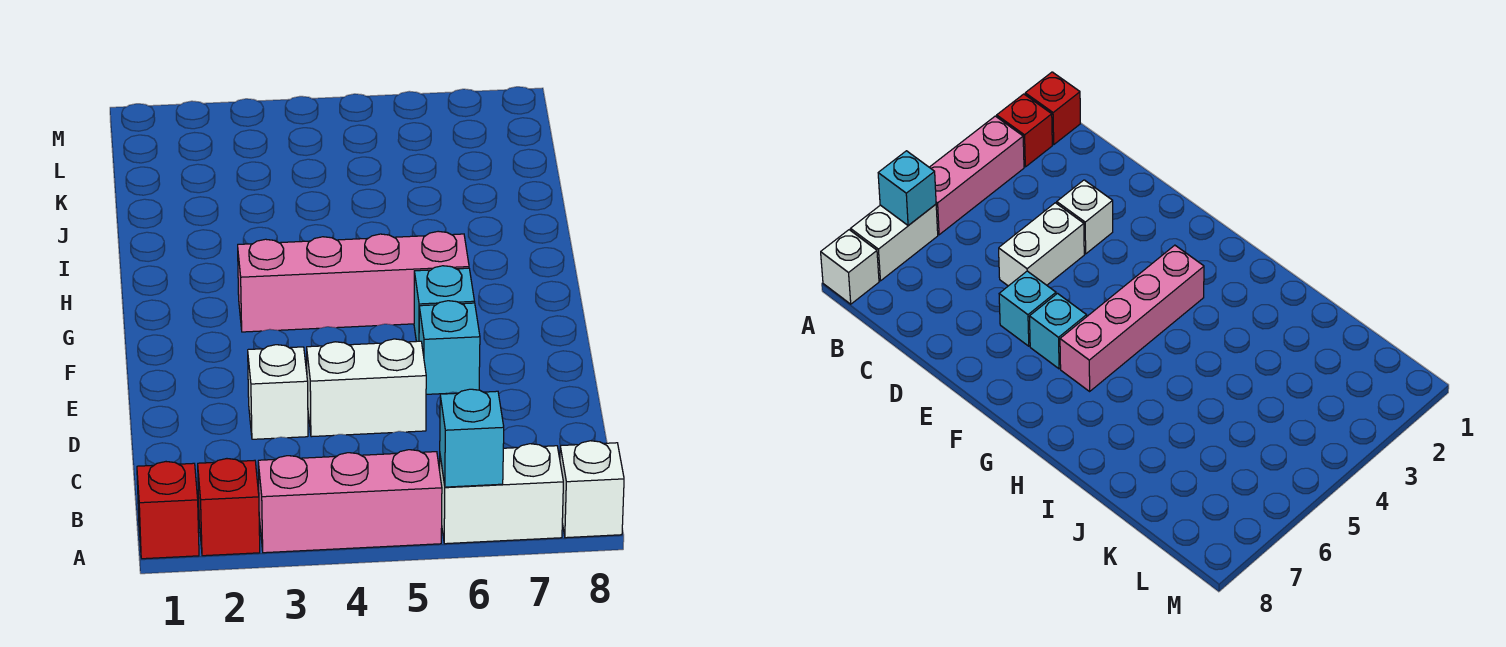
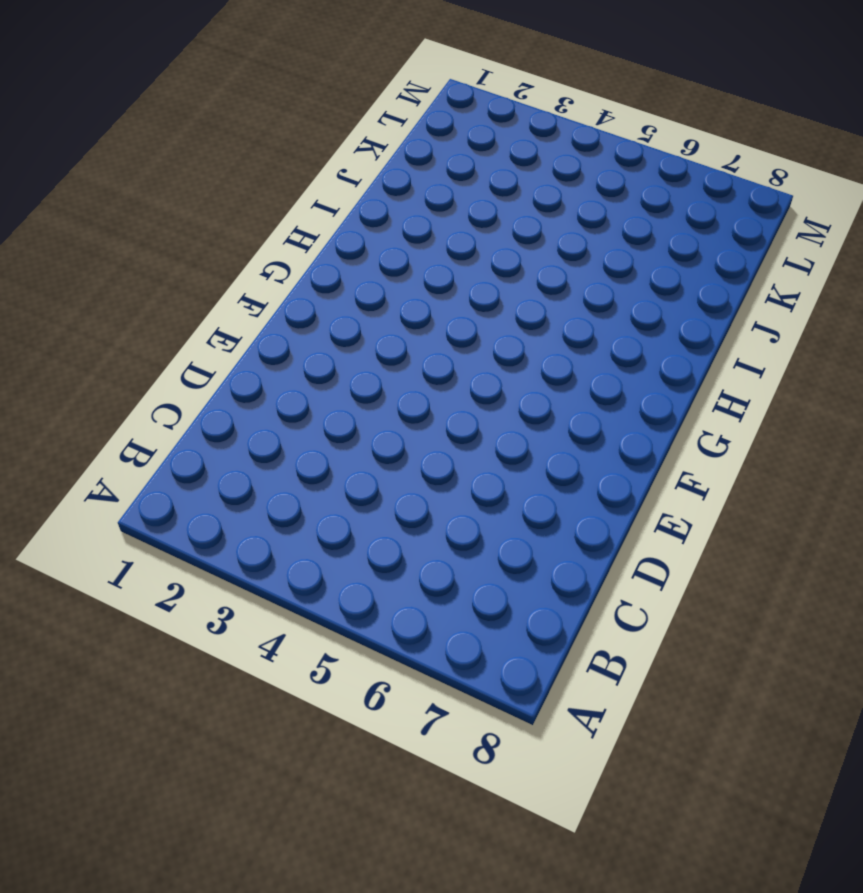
none -> red 1x1 brick [137,462,199,559]
none -> red 1x1 brick [198,459,260,556]

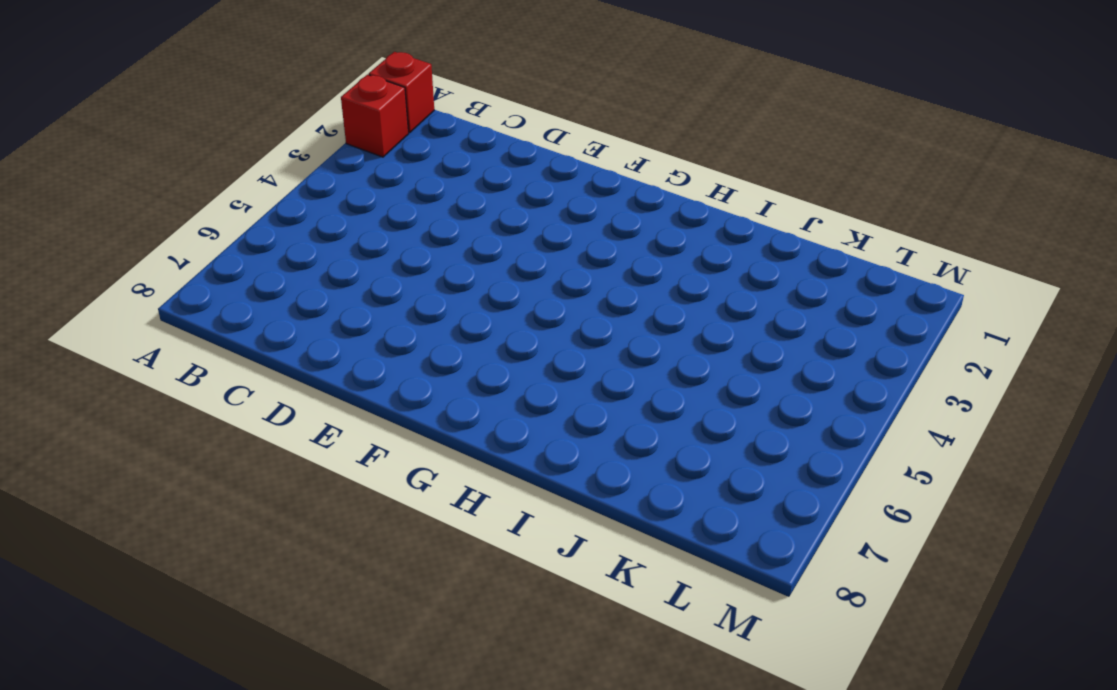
none -> pink 1x3 brick [258,450,442,553]
none -> white 1x2 brick [440,444,563,544]

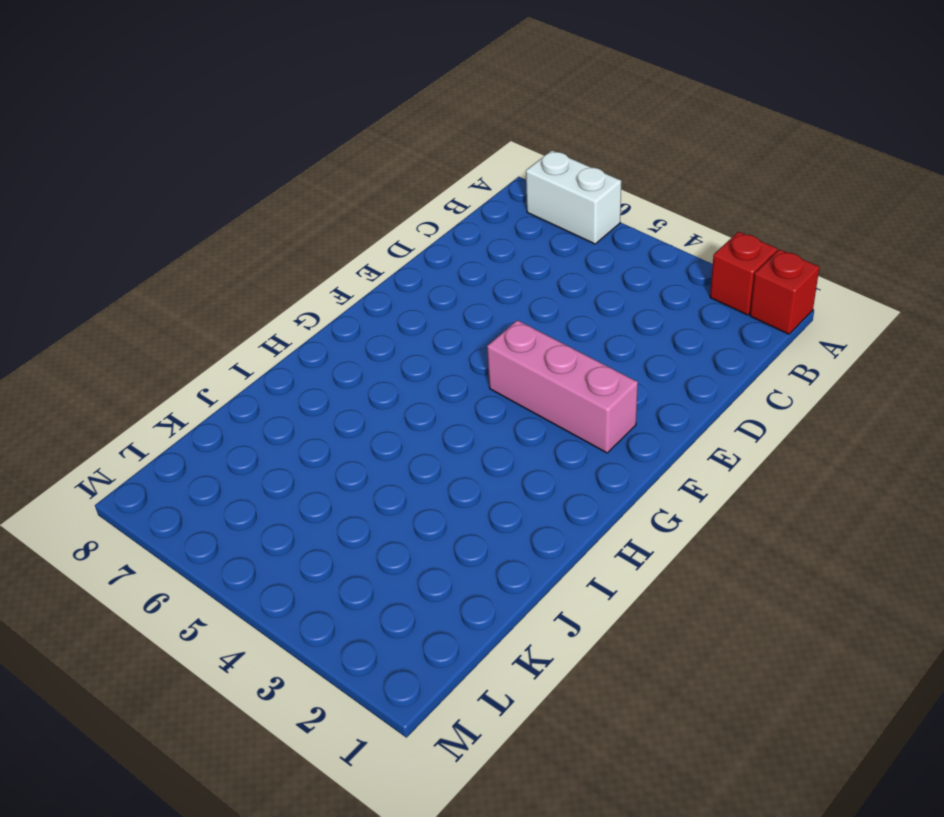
pink 1x3 brick [487,320,638,453] -> pink 1x3 brick moved to [258,450,442,553]
none -> white 1x1 brick [560,441,624,538]
none -> white 1x1 brick [248,345,308,439]

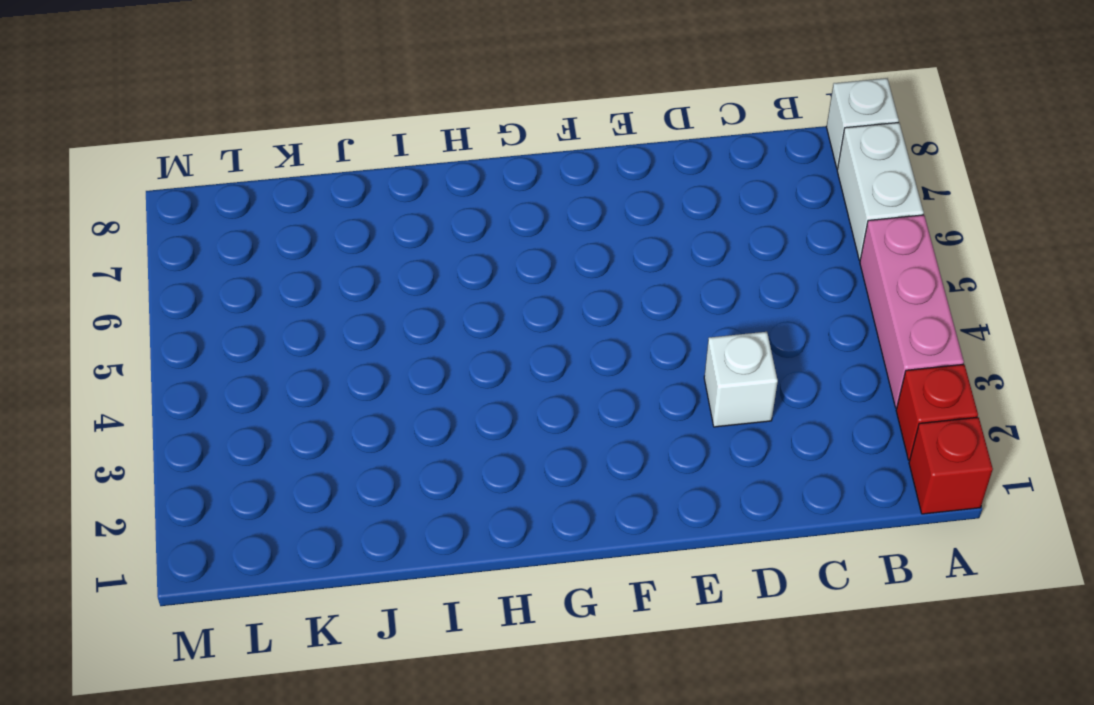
none -> white 1x2 brick [307,339,426,437]
none -> cyan 1x1 brick [419,301,480,394]

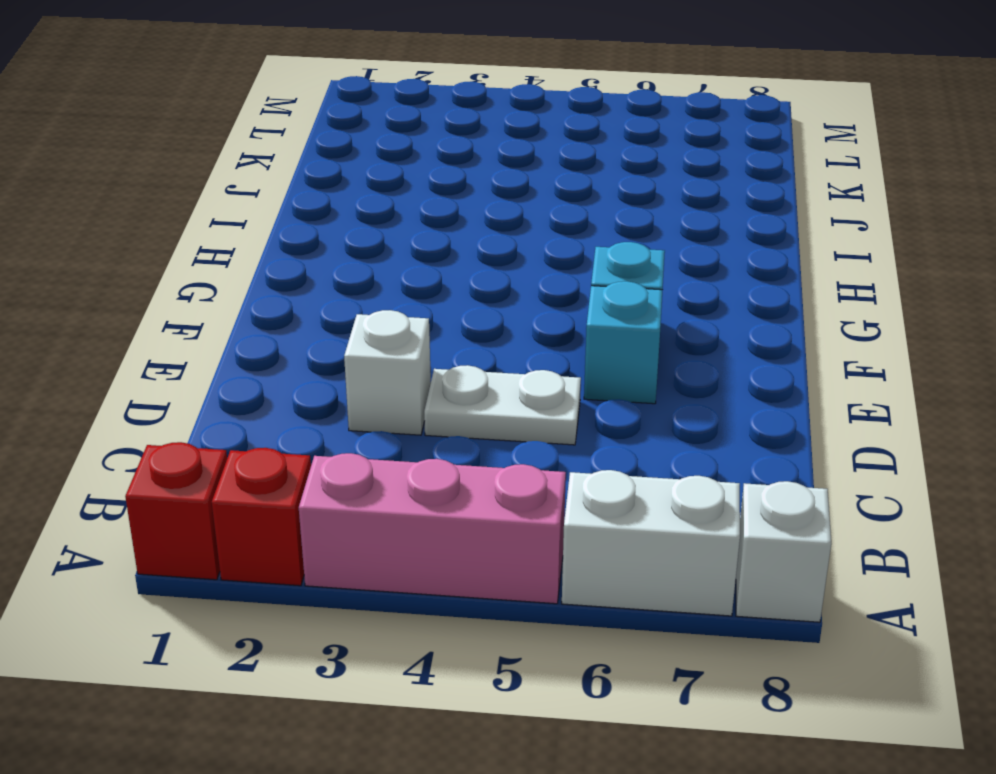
white 1x2 plate [424,365,581,445] -> white 1x2 brick [307,339,426,437]
none -> pink 1x4 brick [238,231,469,332]
none -> cyan 1x1 brick [440,389,504,487]

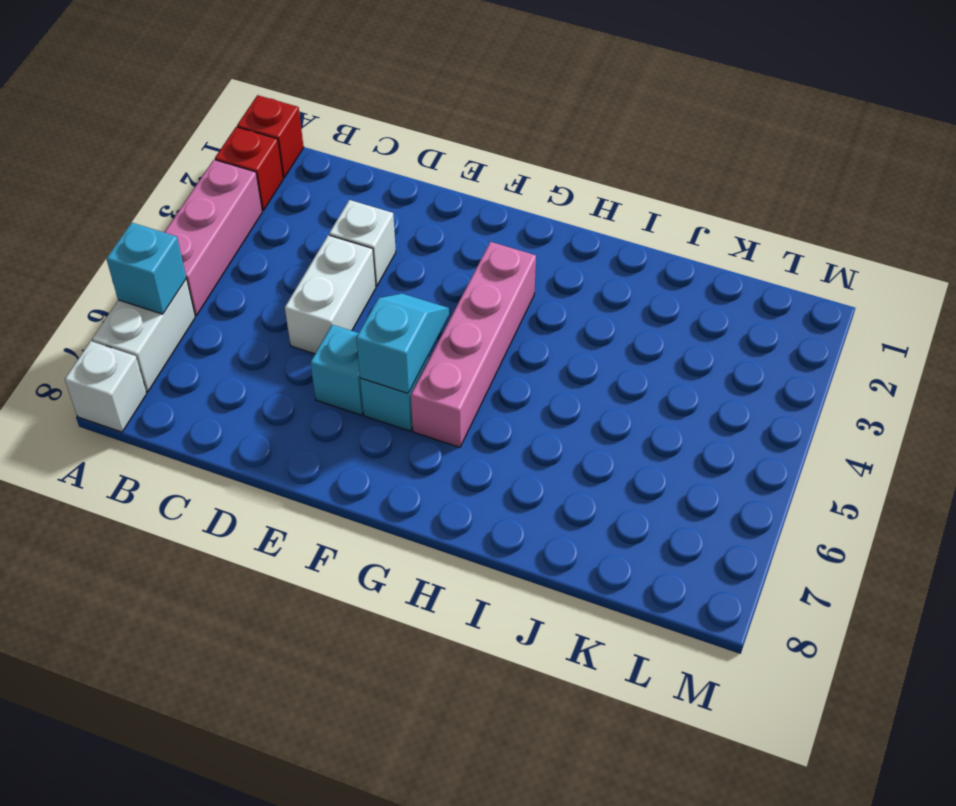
cyan 1x2 slope [356,293,449,393] -> none

